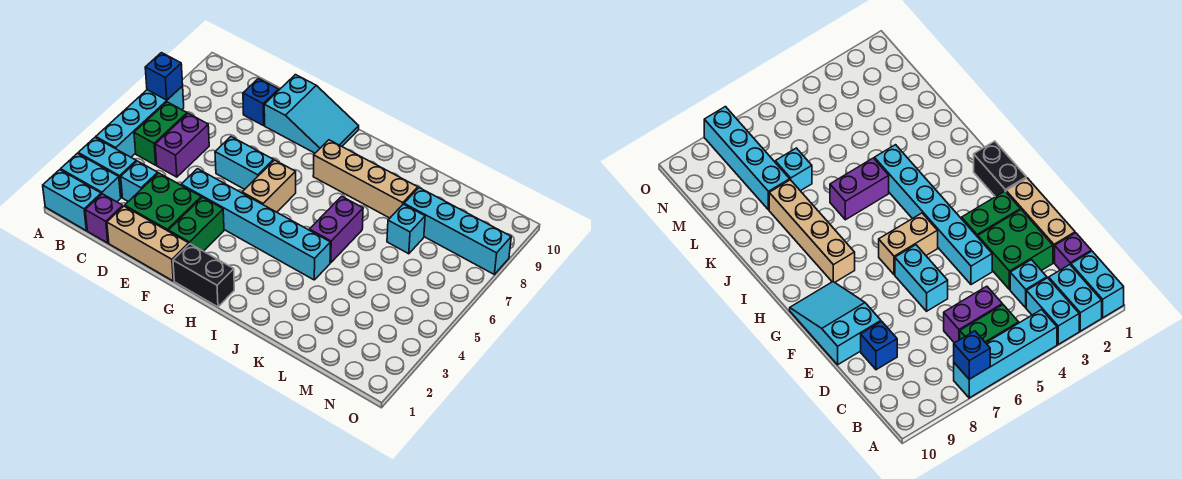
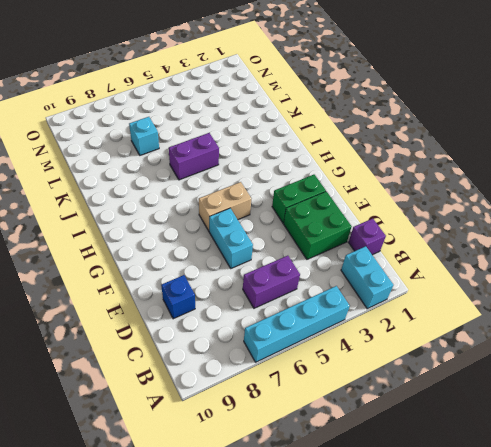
none -> cyan 1x2 brick [43,170,101,231]
none -> cyan 1x2 brick [78,137,136,198]
none -> green 1x2 brick [134,102,187,165]

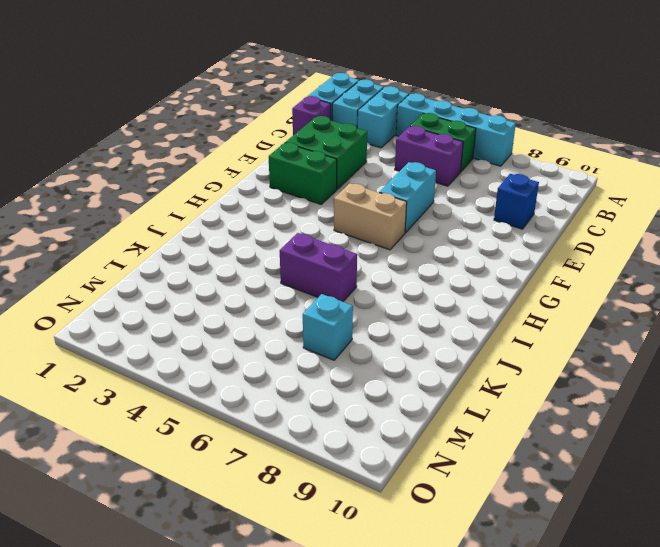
none -> cyan 1x1 brick [121,161,158,202]
none -> tan 1x3 brick [107,206,189,281]
none -> cyan 1x6 brick [181,169,330,280]

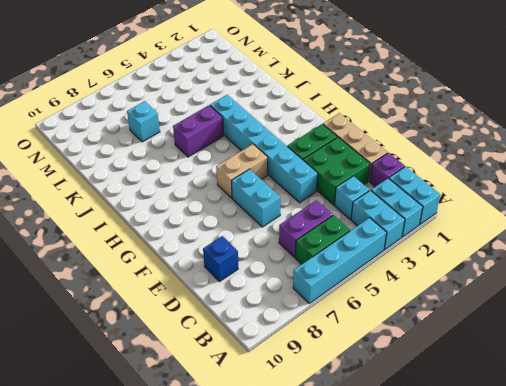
none -> cyan 2x3 slope [264,75,359,153]
none -> black 1x2 brick [173,244,234,307]
none -> tan 1x4 brick [313,140,418,218]

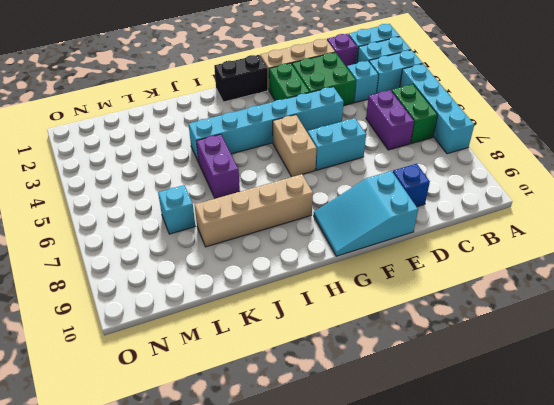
none -> cyan 1x4 brick [404,188,511,274]
none -> blue 1x1 brick [145,53,183,100]

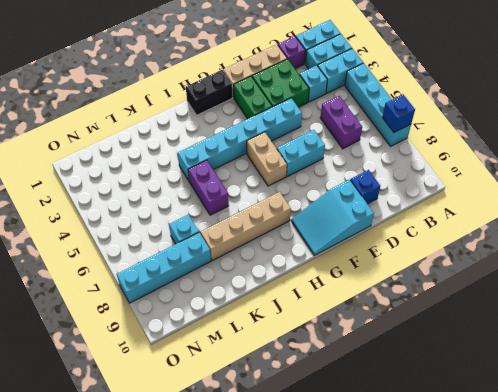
none -> green 1x2 brick [134,102,187,165]

